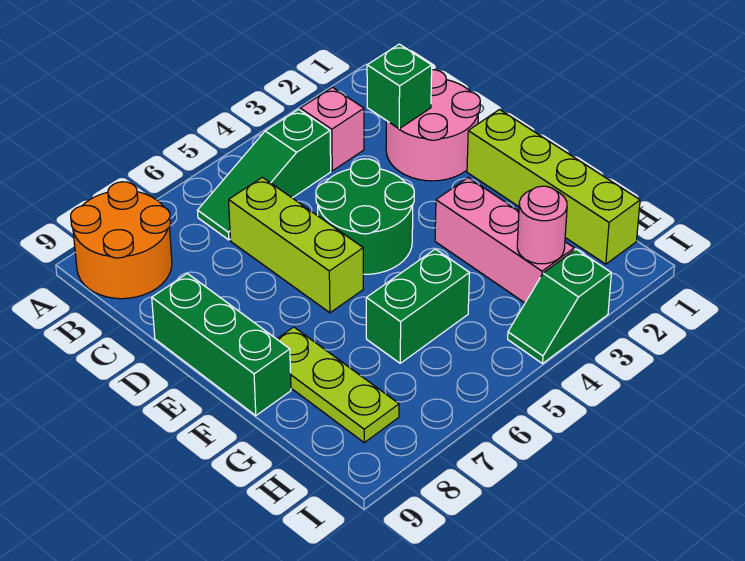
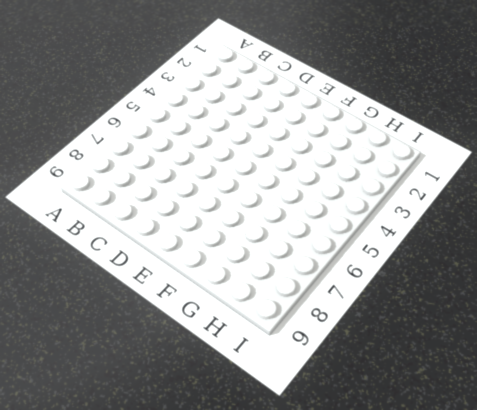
none -> orange 2x2 round brick [71,182,172,299]
none -> pink 1x1 brick [300,87,364,171]
none -> green 1x3 slope [198,109,331,240]

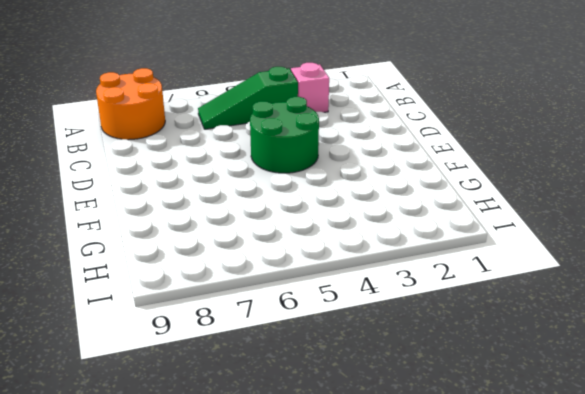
none -> pink 2x2 round brick [386,70,480,181]
none -> lime 1x3 brick [229,177,363,313]
none -> green 1x3 brick [152,273,291,416]

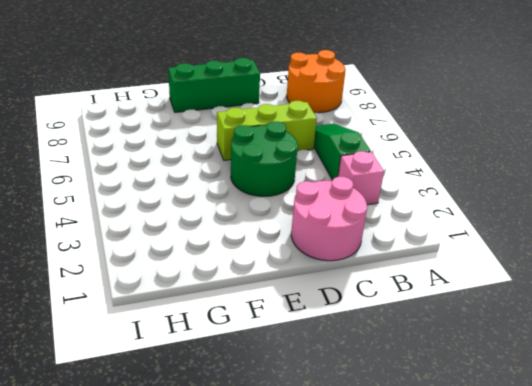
none -> lime 1x4 brick [467,110,640,264]
none -> pink 1x3 brick [435,178,574,303]
none -> lime 1x3 plate [277,327,399,443]

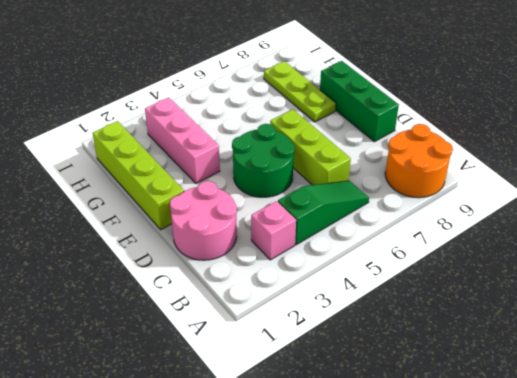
none -> green 1x2 brick [366,249,470,363]
none -> green 1x2 slope [508,249,611,364]
none -> green 1x1 brick [367,44,432,129]

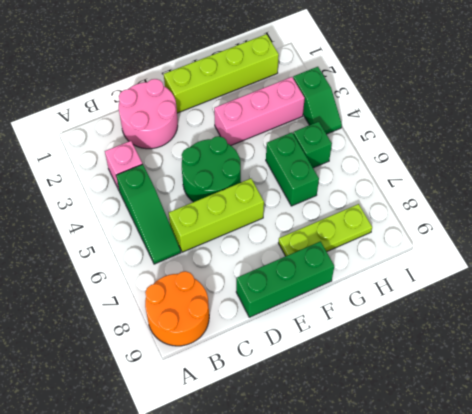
green 1x1 brick [293,122,332,168] -> green 1x1 brick moved to [367,44,432,129]
none -> pink 1x1 round brick [517,186,567,264]

